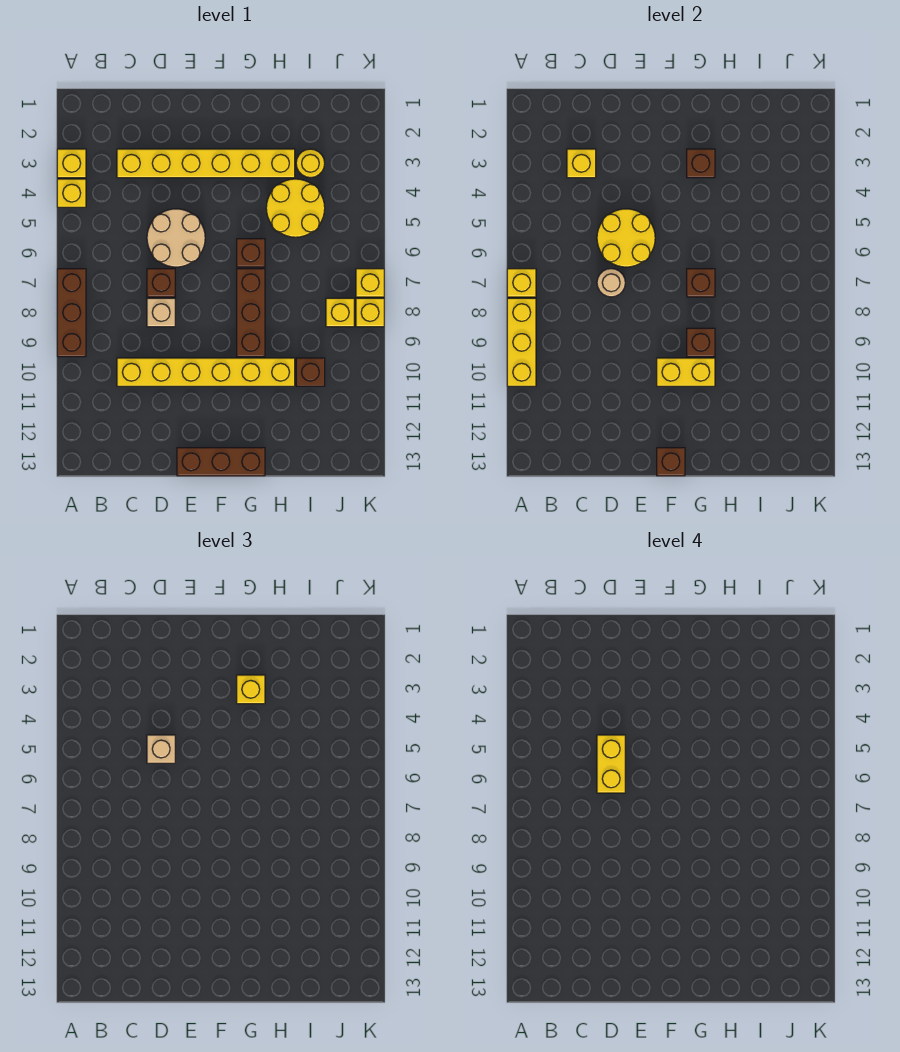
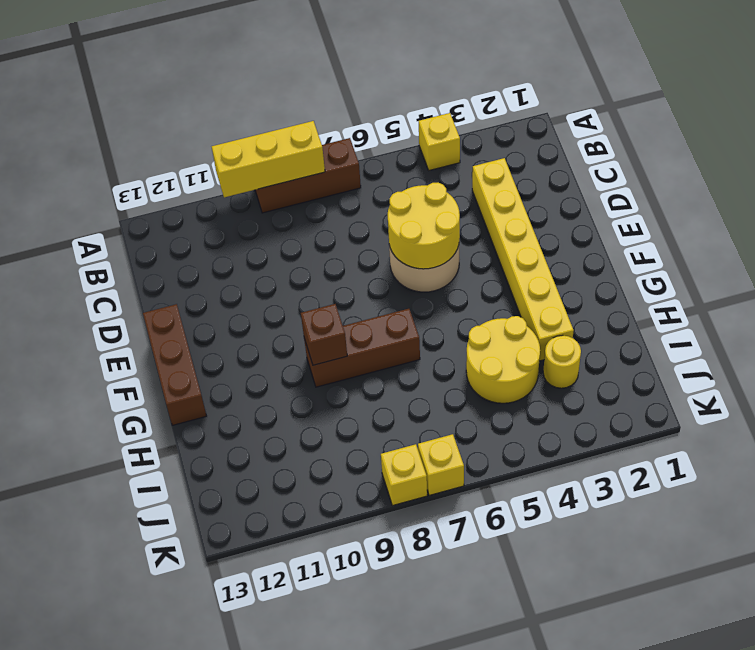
none -> yellow 1x1 brick [57,149,86,178]
none -> yellow 1x6 brick [117,358,295,386]
none -> brown 1x1 brick [147,269,175,297]
none -> tan 1x1 brick [147,298,175,327]

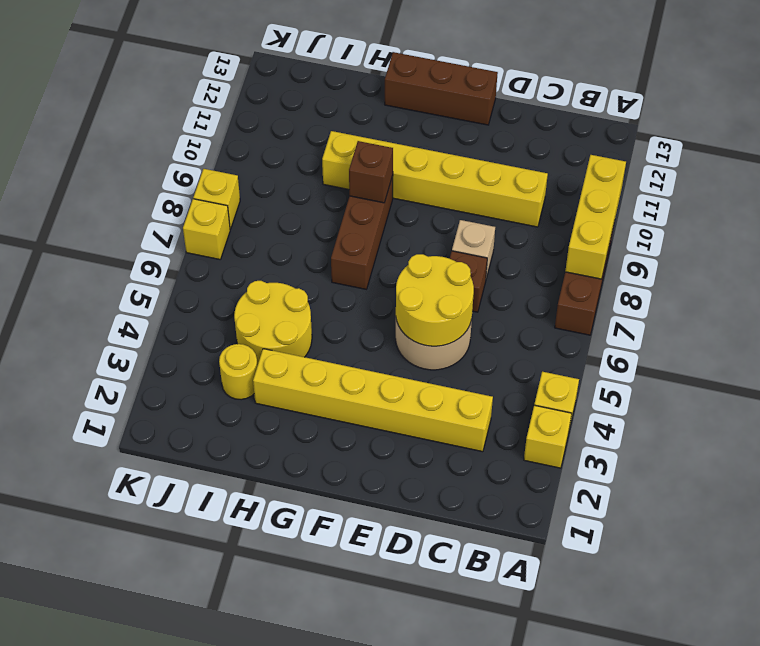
none -> brown 1x1 brick [237,239,265,267]
none -> brown 1x1 brick [296,358,325,386]
none -> yellow 1x1 brick [326,298,354,327]
none -> yellow 1x1 brick [507,269,536,297]

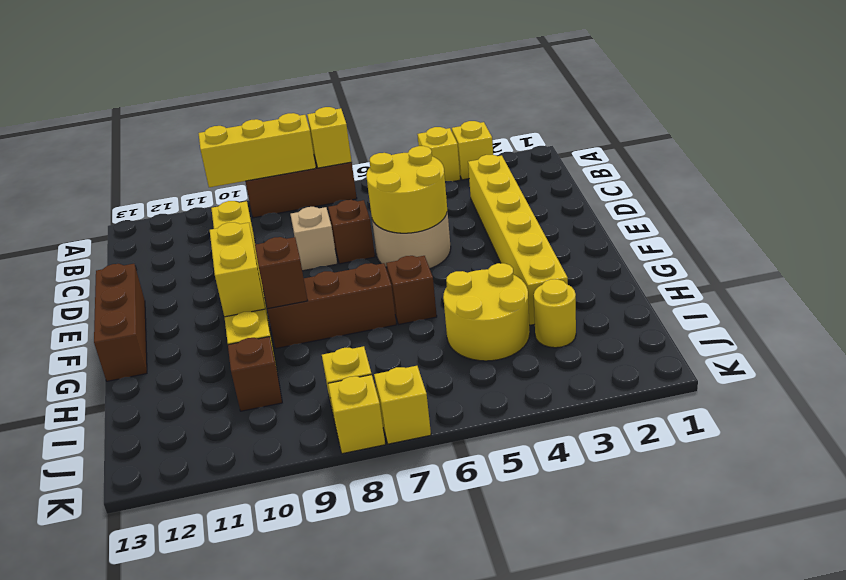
none -> yellow 1x1 brick [567,149,596,178]
none -> tan 1x1 round brick [597,269,625,297]
none -> brown 1x1 brick [657,448,685,476]
none -> brown 1x1 brick [687,149,715,178]

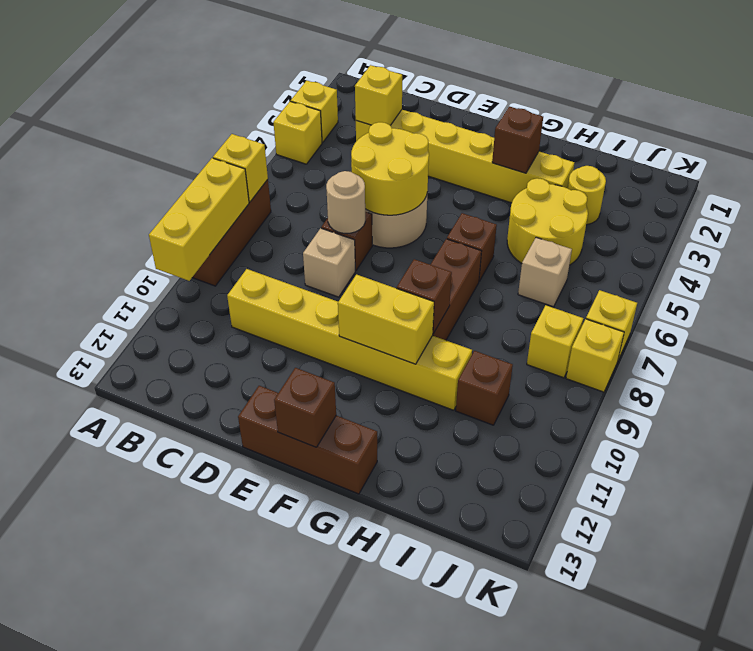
tan 1x1 brick [518,237,572,307] -> tan 1x1 brick moved to [147,735,175,763]
none -> brown 1x1 brick [687,269,715,297]
none -> yellow 1x1 brick [237,675,265,704]
none -> yellow 1x2 brick [597,735,625,793]

